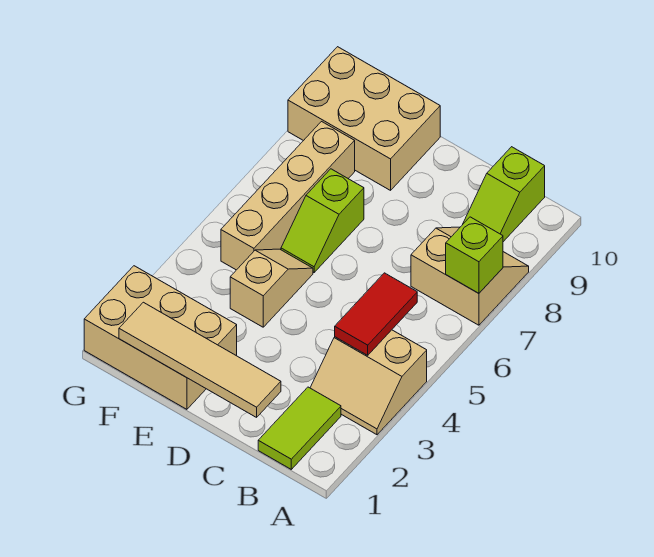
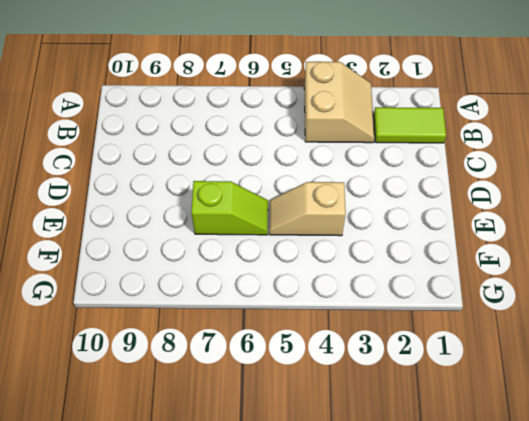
none -> tan 2x2 slope [411,227,529,325]
none -> lime 1x2 slope [463,147,545,242]
none -> tan 2x3 brick [84,266,237,409]

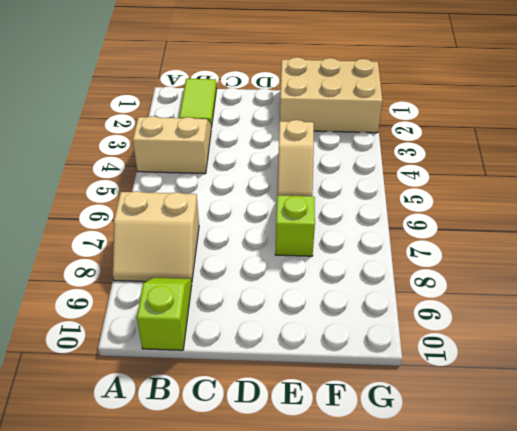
none -> tan 2x3 brick [288,47,440,190]
none -> tan 1x4 brick [221,122,355,270]
none -> lime 1x1 brick [446,217,503,293]

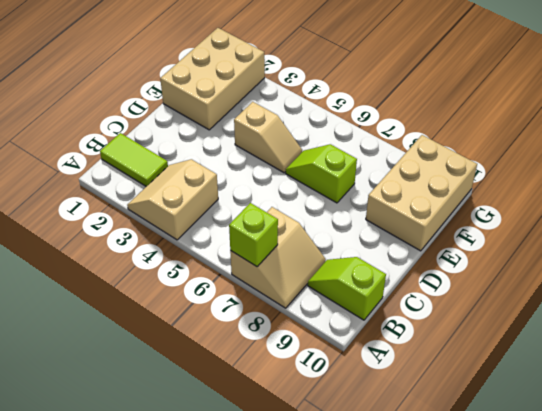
none -> tan 1x4 brick [221,122,355,270]
none -> red 1x2 tile [335,273,417,355]
none -> tan 1x4 tile [119,302,281,417]

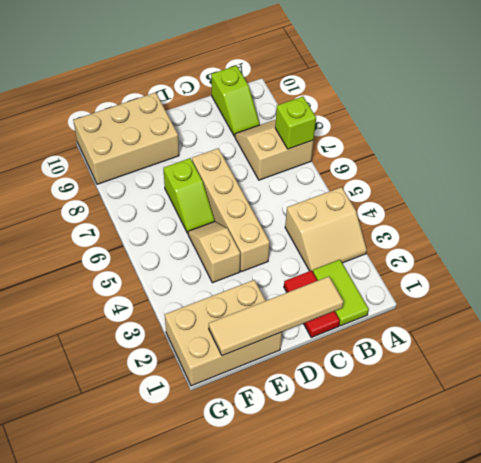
red 1x2 tile [284,270,340,337] -> red 1x2 tile moved to [335,273,417,355]
tan 1x4 brick [192,148,270,272] -> tan 1x4 brick moved to [221,122,355,270]

